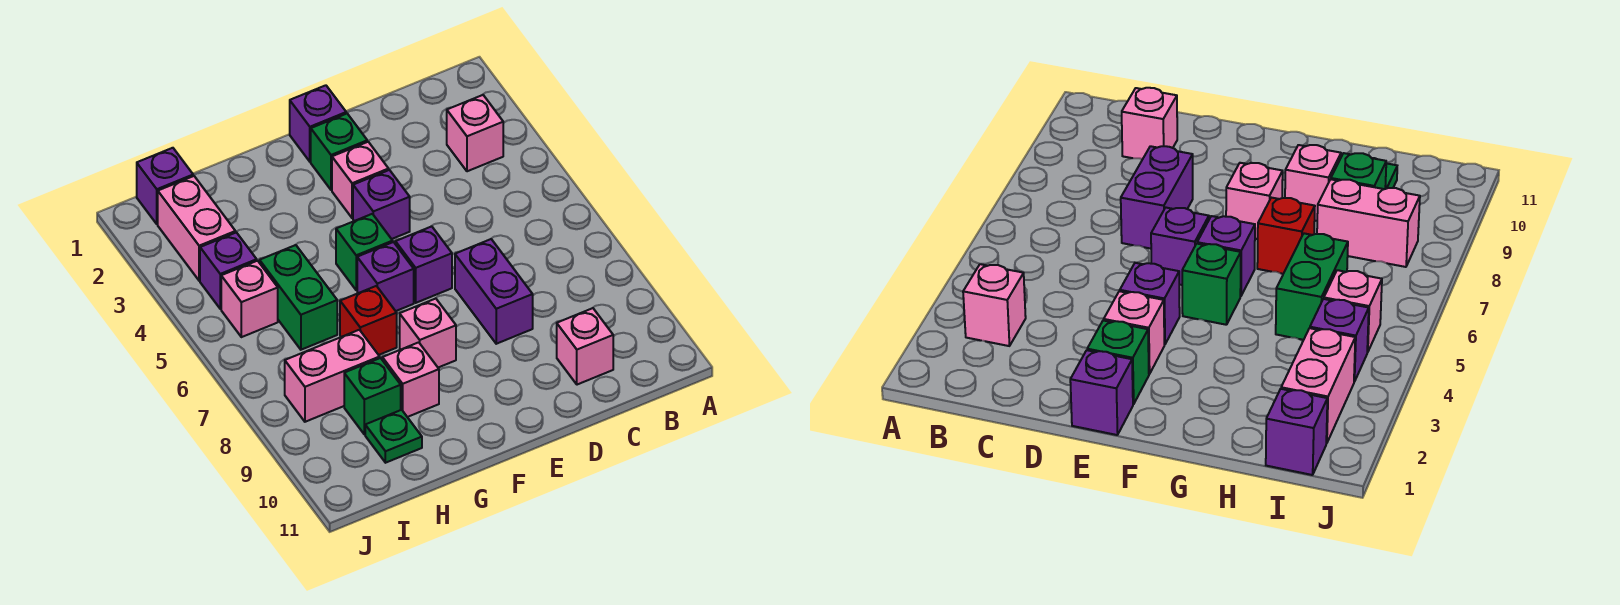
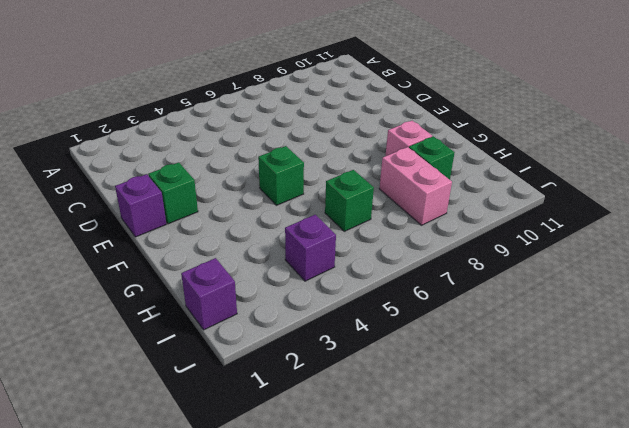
green 1x1 brick [325,170,374,231] -> green 1x2 brick [260,245,337,350]
none -> pink 1x1 brick [447,95,503,171]
none -> pink 1x1 brick [557,308,613,385]
none -> purple 1x2 brick [455,239,533,344]

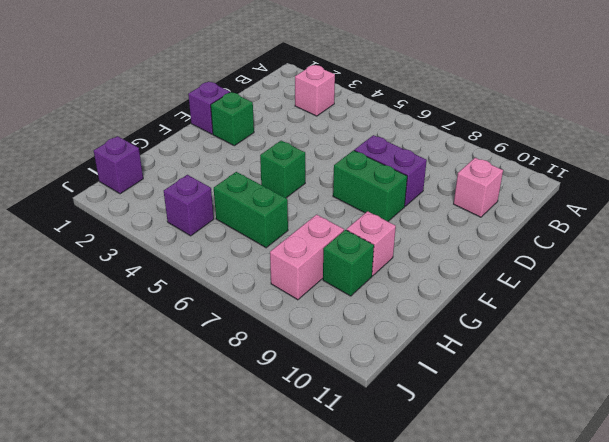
green 1x2 brick [333,150,407,221] -> none
none -> pink 1x1 brick [332,142,389,218]
none -> purple 1x1 brick [353,170,410,239]
none -> purple 1x1 brick [395,226,452,303]

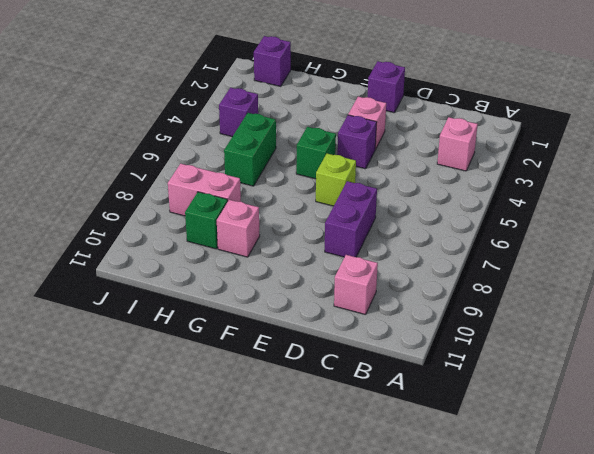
lime 1x1 brick [316,154,356,206] -> purple 1x1 brick [395,226,452,303]
none -> green 1x1 brick [311,113,367,190]
none -> purple 1x1 brick [357,242,414,311]
none -> pink 1x1 brick [400,298,456,368]

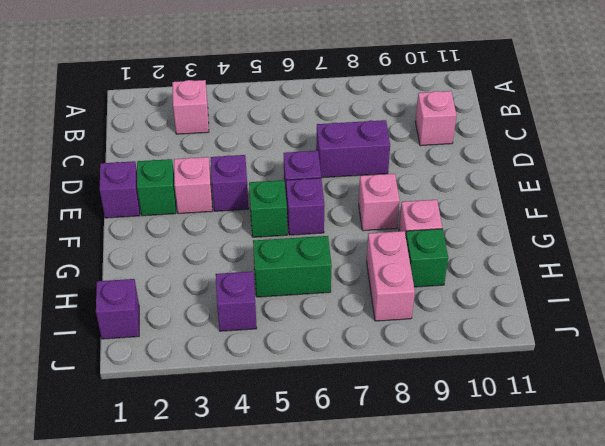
none -> red 1x1 brick [340,286,397,355]
none -> green 1x1 plate [365,410,422,463]
none -> pink 1x2 brick [158,176,236,281]

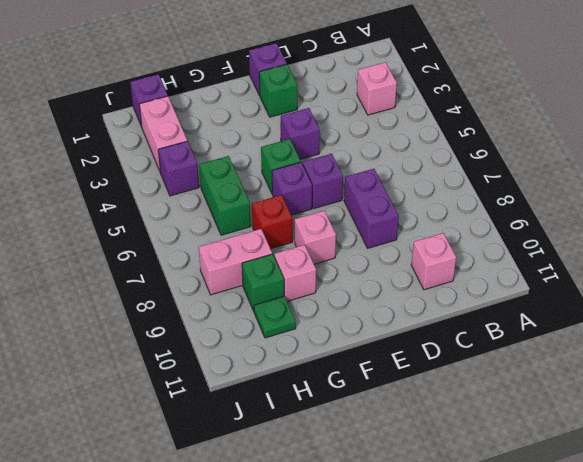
none -> pink 1x1 brick [332,142,389,218]
none -> pink 1x1 brick [221,261,278,337]

